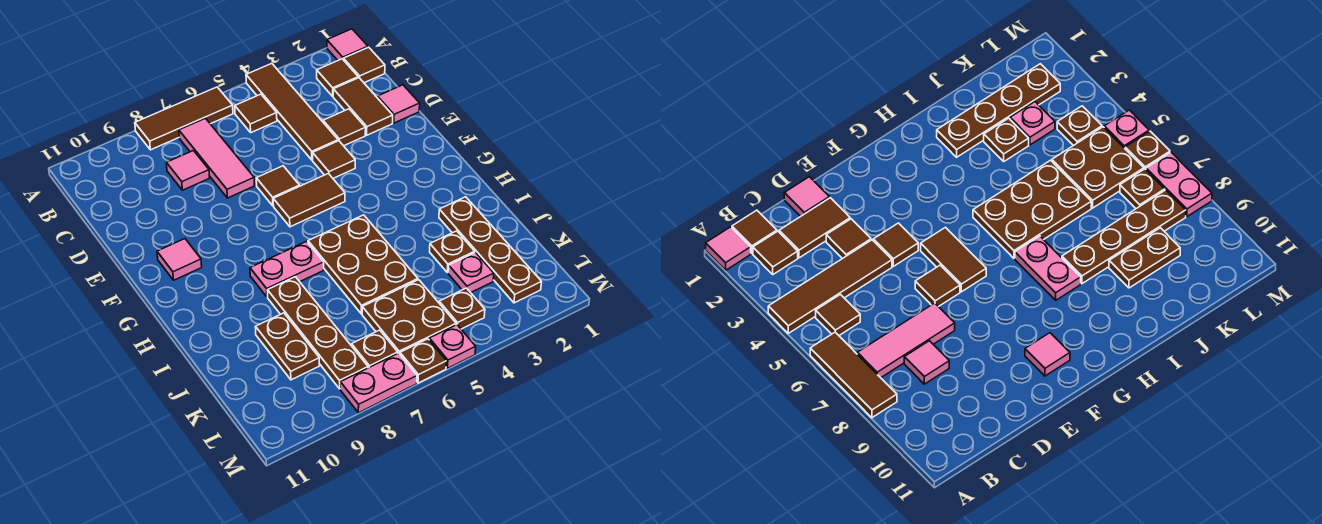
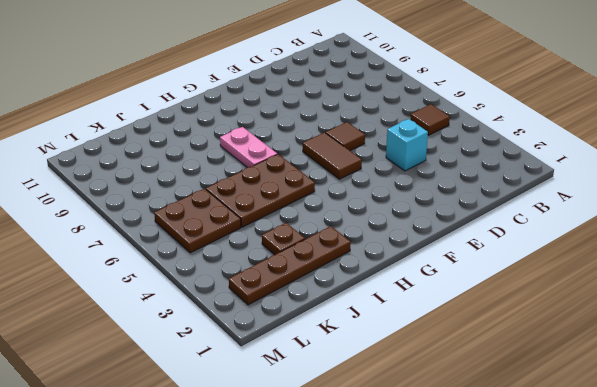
cyan 1x1 brick [386,119,428,171] -> brown 1x4 tile [246,64,338,160]
none -> pink 1x1 tile [327,29,368,60]
none -> brown 1x3 tile [135,87,233,150]
none -> brown 1x1 tile [344,47,385,83]

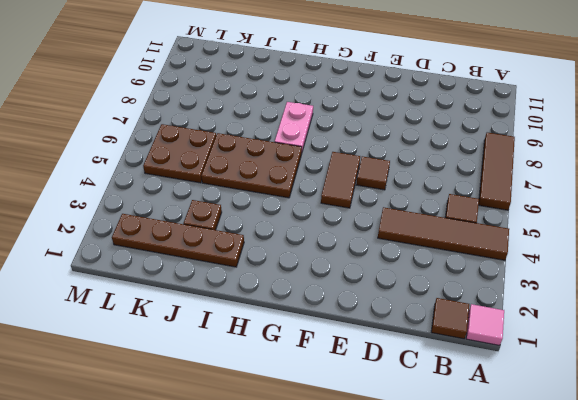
none -> brown 1x1 tile [317,59,358,96]
none -> pink 1x3 tile [179,118,254,198]
none -> brown 1x2 tile [333,78,393,135]

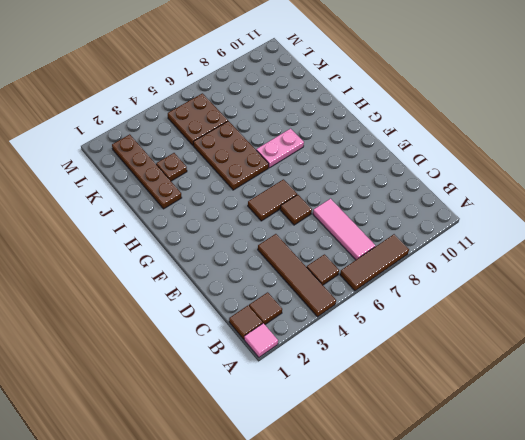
none -> brown 1x2 tile [333,78,393,135]
none -> pink 1x1 tile [167,151,210,190]
none -> pink 1x1 tile [377,85,420,123]

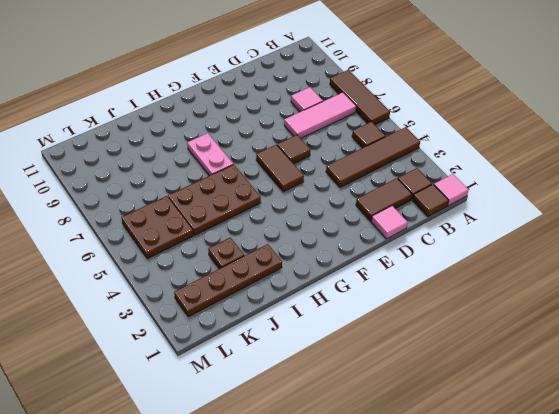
none -> brown 1x1 tile [323,109,366,146]
none -> brown 1x1 tile [313,141,355,178]
none -> pink 1x1 tile [157,239,202,280]

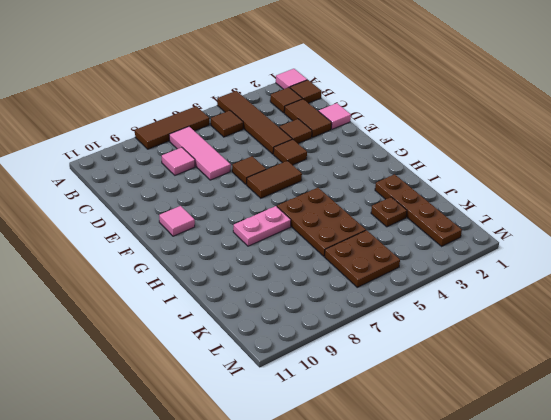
none -> brown 1x4 plate [268,277,368,389]
none -> brown 1x2 plate [256,313,319,380]
none -> pink 1x1 plate [448,253,494,293]

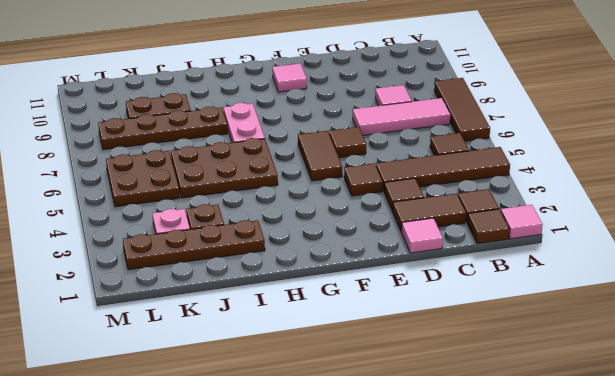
none -> brown 1x1 plate [439,288,485,329]
none -> brown 1x1 plate [352,330,398,368]
none -> pink 1x1 plate [429,325,476,368]

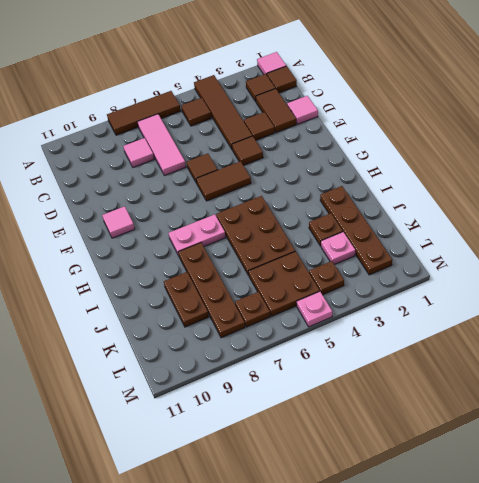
none -> brown 1x1 plate [400,339,446,383]
none -> pink 1x2 plate [340,353,417,413]

